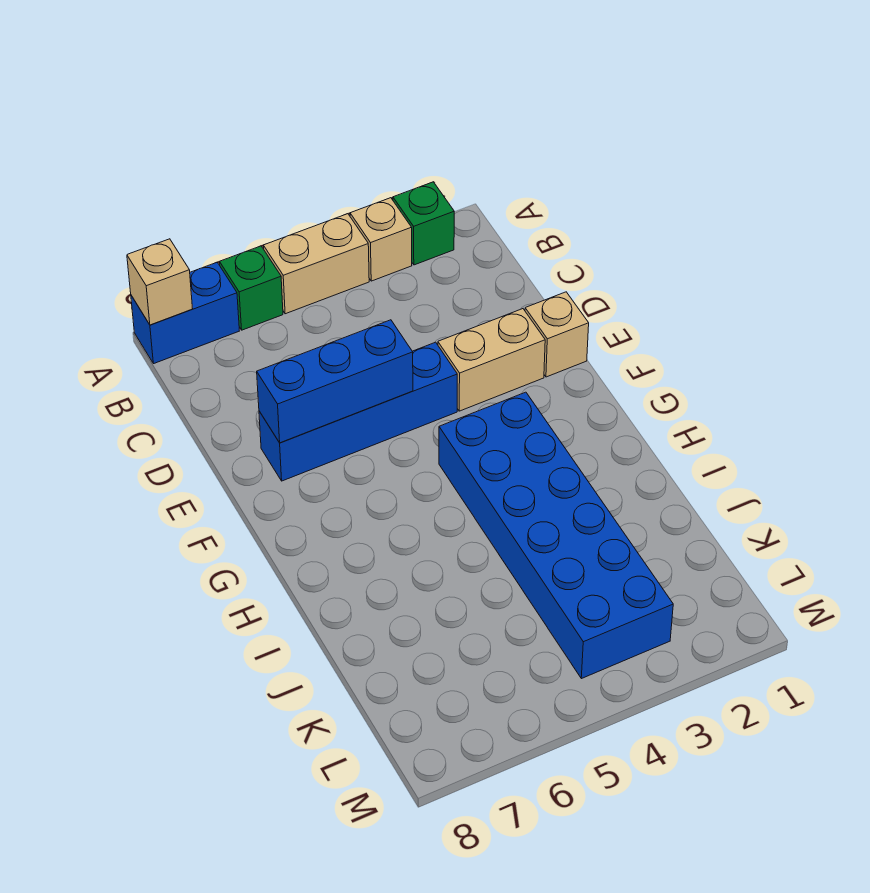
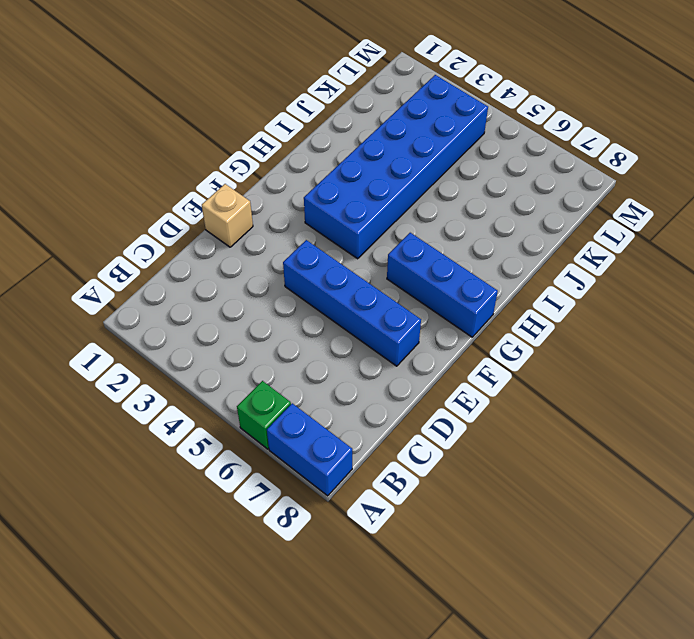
blue 1x3 brick [387,233,498,337] -> blue 1x3 brick moved to [257,320,413,443]
none -> green 1x1 brick [393,182,454,265]
none -> tan 1x1 brick [350,198,412,281]

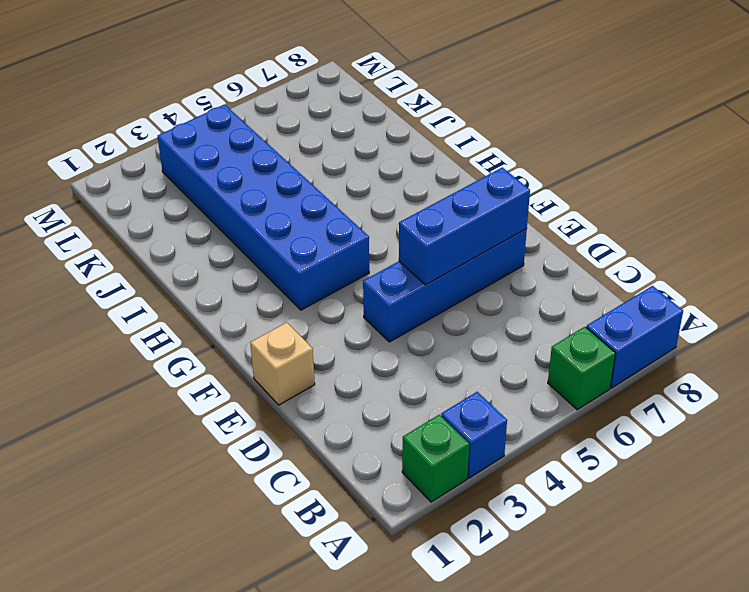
blue 1x1 brick [441,392,507,478] -> tan 1x1 brick [350,198,412,281]
none -> tan 1x2 brick [263,214,369,314]
none -> tan 1x2 brick [438,309,545,411]

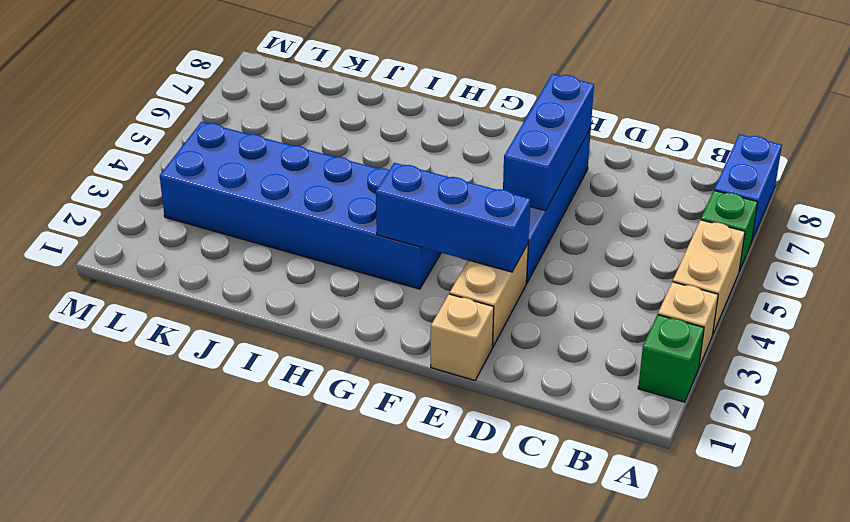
blue 1x3 brick [376,163,530,272] -> none
none -> tan 1x1 brick [127,239,193,325]

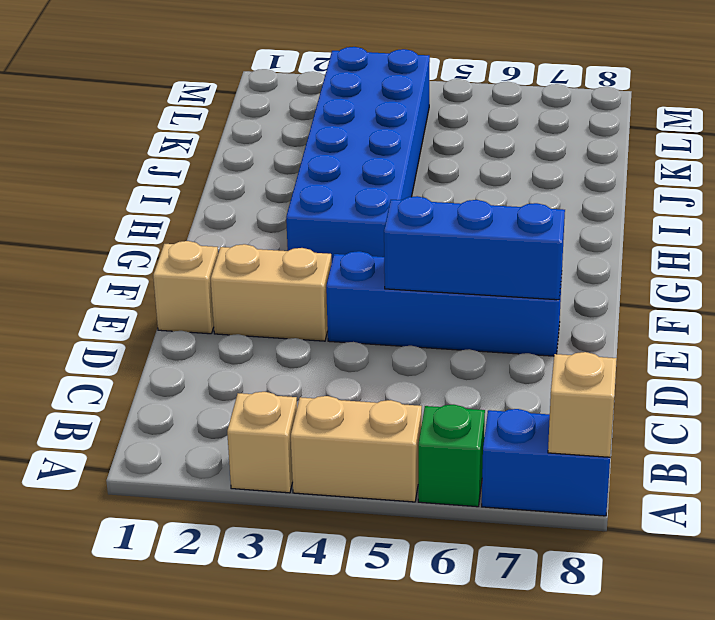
none -> green 1x1 brick [393,182,454,265]

